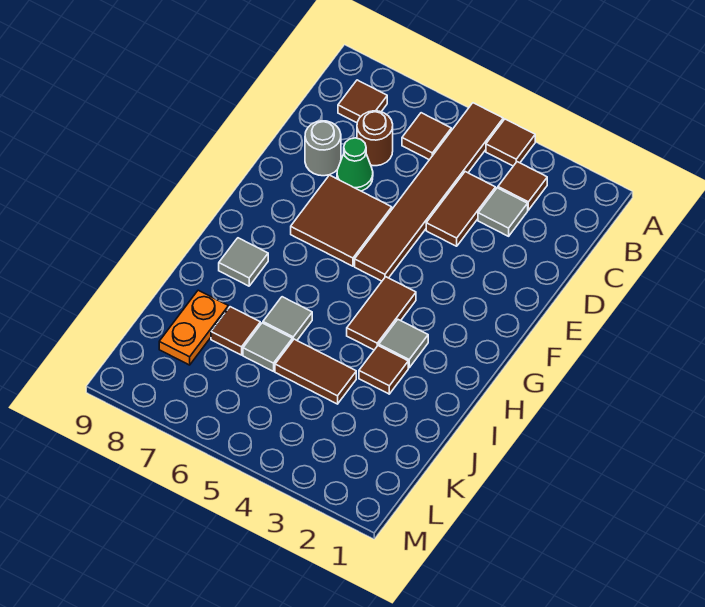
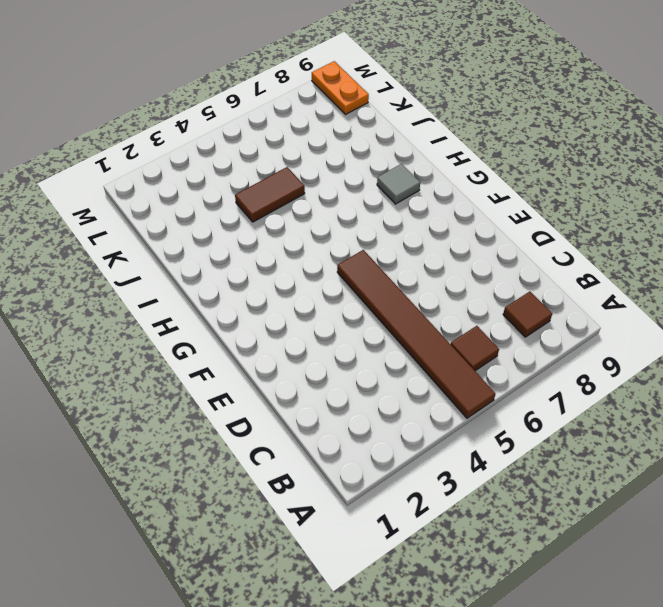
orange 1x2 plate [312,61,369,115] -> orange 1x2 plate moved to [159,290,228,365]
none -> brown 1x1 tile [486,119,535,166]
none -> brown 1x1 tile [498,162,547,210]
none -> grey 1x1 tile [478,188,528,236]

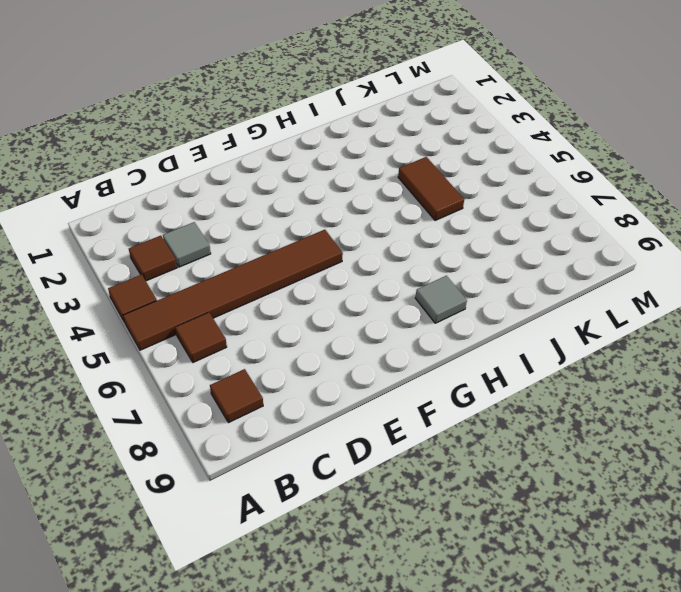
none -> brown 1x2 tile [426,172,496,246]
none -> brown 1x1 round brick [357,111,393,166]
none -> green 1x1 cone [337,138,373,191]

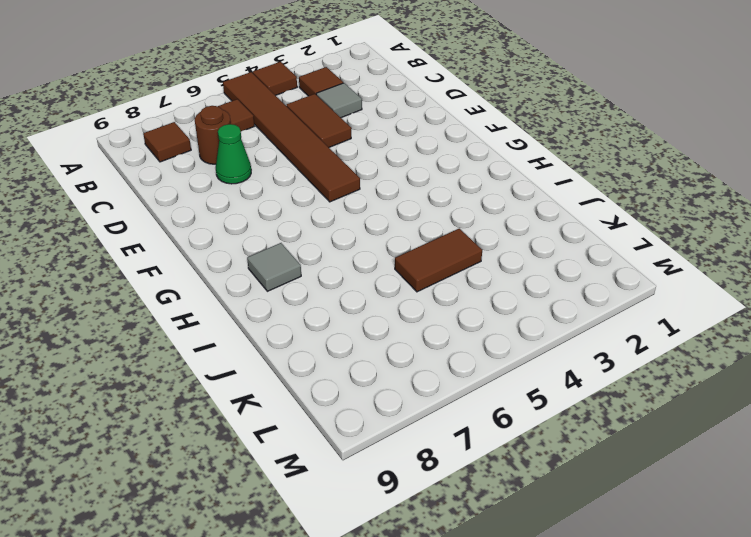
none -> grey 1x1 round brick [305,121,341,176]
none -> brown 2x2 tile [291,175,392,266]
none -> brown 1x2 tile [347,277,416,350]

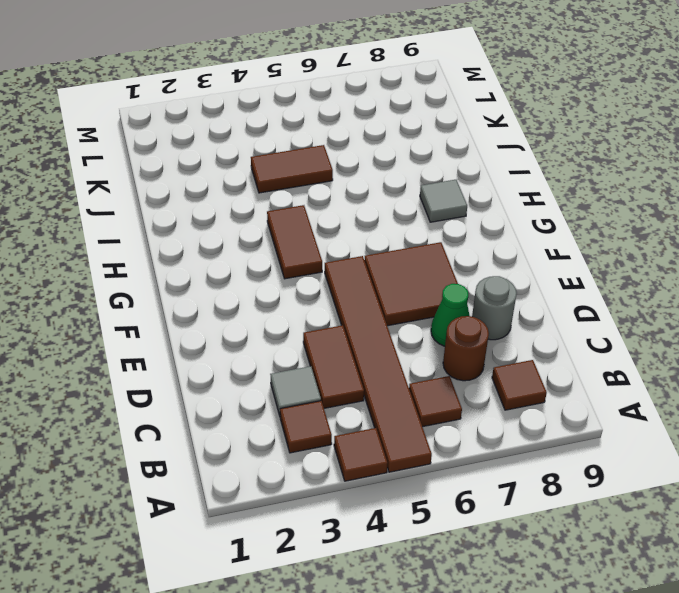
none -> grey 1x1 tile [379,320,428,368]
none -> brown 1x1 tile [359,346,408,394]
none -> grey 1x1 tile [263,297,312,341]

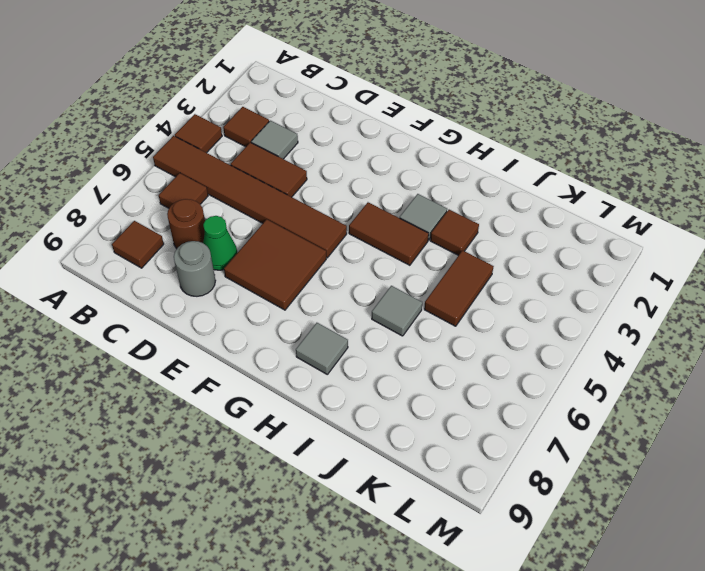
none -> grey 1x1 tile [243,323,292,371]
none -> brown 1x1 tile [211,307,260,355]
none -> orange 1x2 plate [159,290,228,365]

